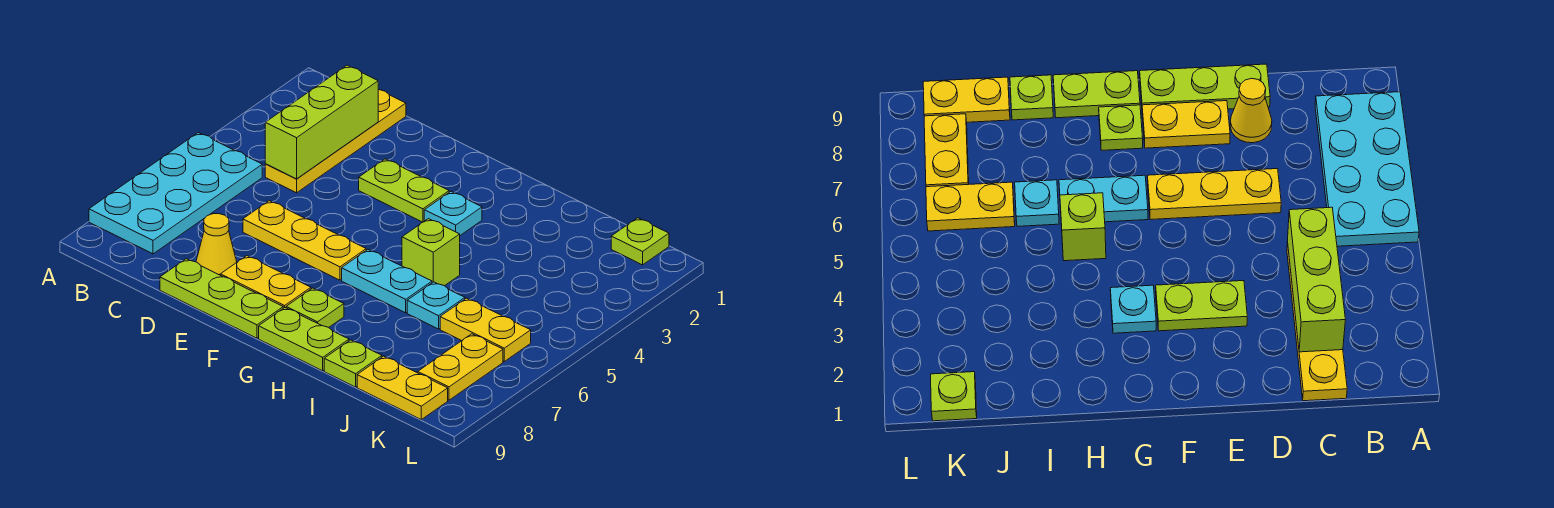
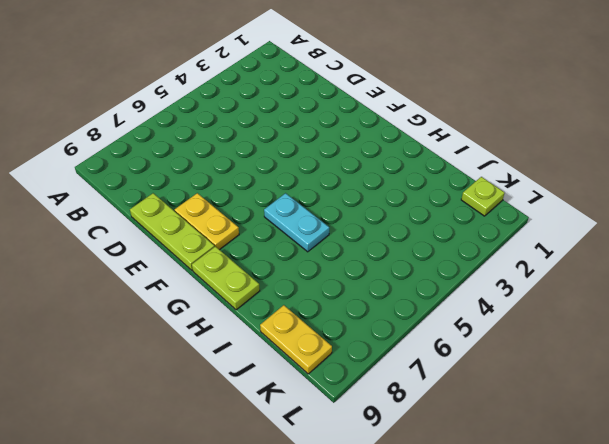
none -> cyan 2x4 plate [89,133,262,254]
none -> yellow 1x4 plate [265,90,406,193]
none -> yellow 1x3 plate [243,201,366,280]

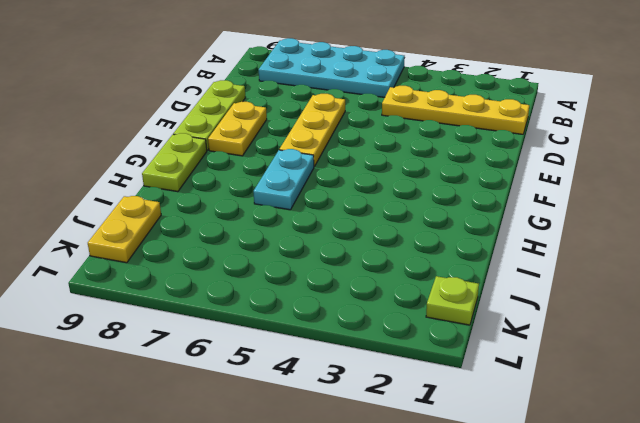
none -> yellow 1x1 cone [196,214,237,275]
none -> lime 1x2 plate [359,159,449,222]
none -> cyan 1x1 plate [424,192,482,235]

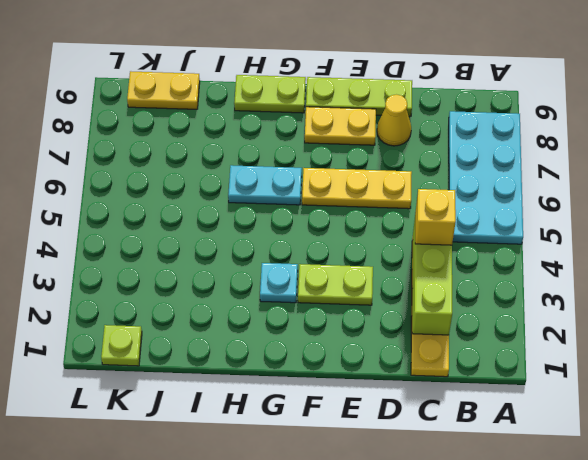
yellow 1x1 brick [415,189,456,245] -> none
none -> lime 1x1 plate [286,288,344,327]
none -> lime 1x1 brick [402,219,460,286]
none -> cyan 1x1 plate [407,282,465,329]

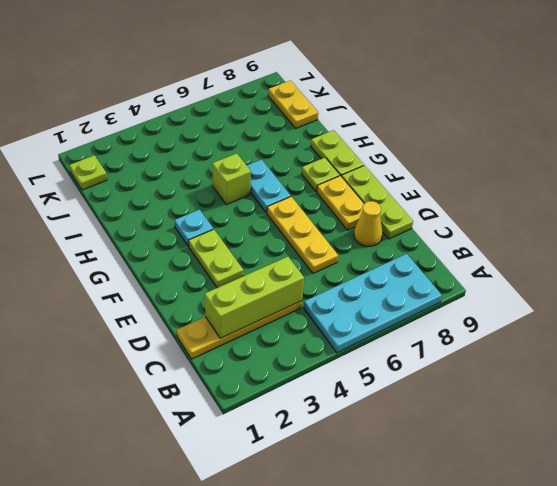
none -> cyan 1x1 plate [407,282,465,329]
none -> lime 1x1 plate [324,340,382,387]
none -> yellow 1x2 plate [440,298,531,361]

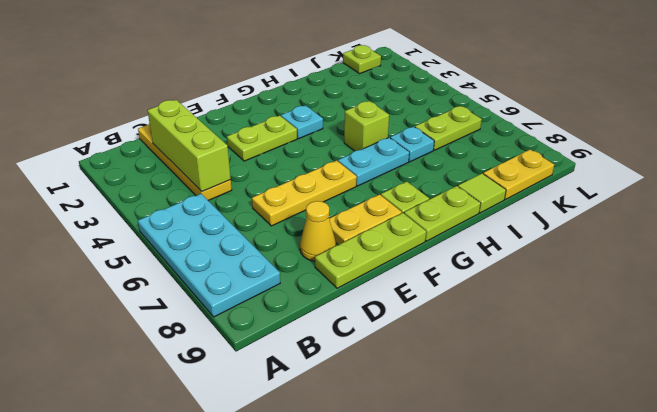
lime 1x1 tile [458,173,506,213] -> lime 1x1 plate [324,340,382,387]
lime 1x2 plate [415,106,482,150] -> yellow 1x2 plate [440,298,531,361]
none -> yellow 1x2 plate [418,334,503,400]

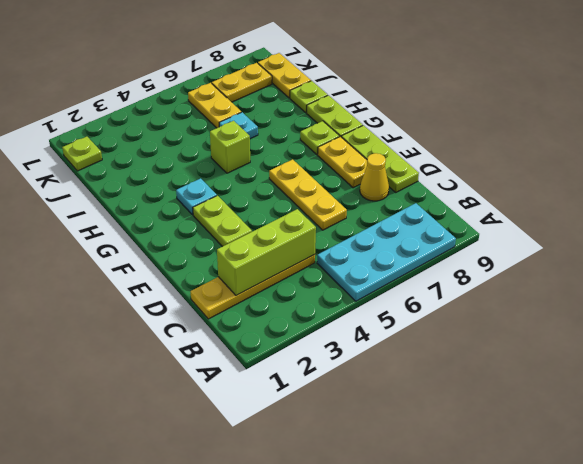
none -> cyan 1x2 plate [342,250,432,313]

